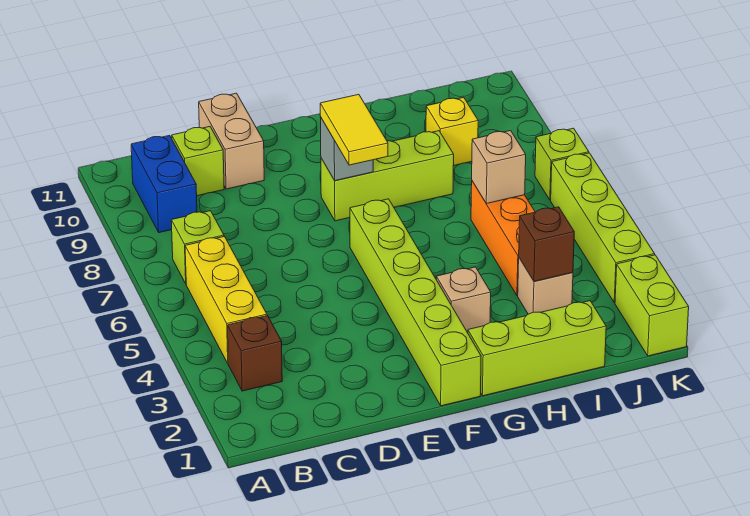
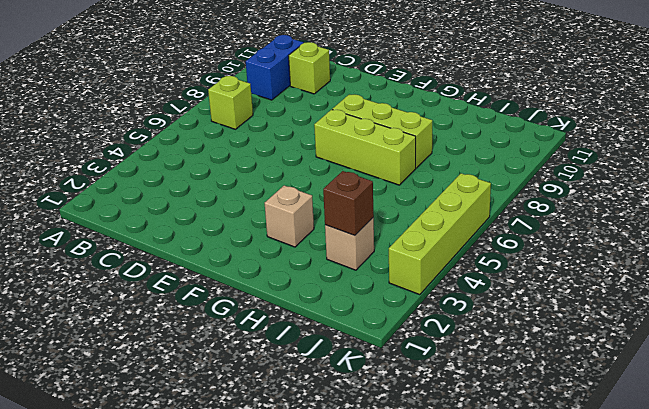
lime 1x3 brick [314,109,416,185] -> lime 1x3 brick moved to [468,301,606,396]
none -> brown 1x1 brick [228,316,282,391]
none -> yellow 1x3 brick [185,237,267,363]
none -> tan 1x2 brick [199,93,264,189]

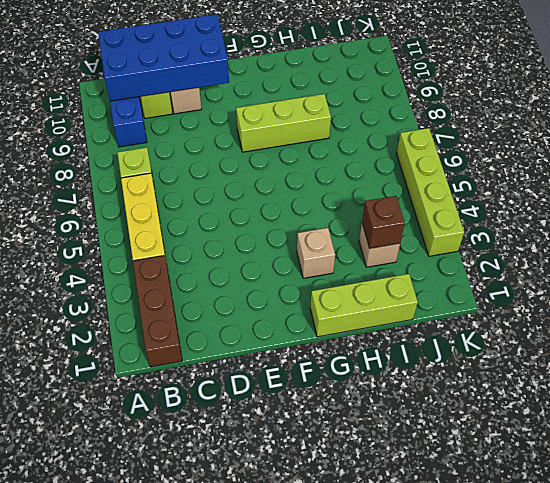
brown 1x3 brick [133,256,182,367] -> brown 1x1 brick [228,316,282,391]
blue 2x4 brick [98,14,229,101] -> none
none -> lime 1x6 brick [350,199,481,406]
none -> orange 1x3 brick [471,181,535,296]
none -> yellow 1x1 brick [426,97,478,166]

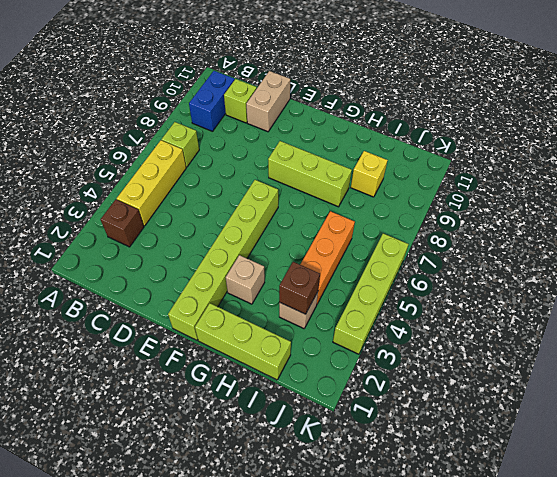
none -> lime 1x2 brick [615,255,689,356]
none -> lime 1x1 brick [535,128,589,200]
none -> grey 1x1 brick [320,117,373,181]

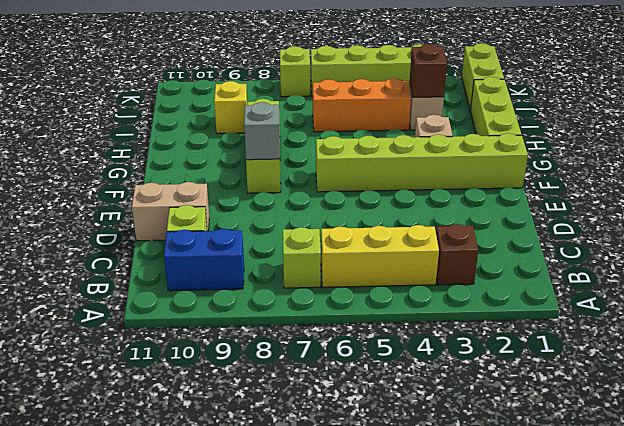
lime 1x2 brick [462,43,504,110] -> lime 1x2 brick turned to [615,255,689,356]
none -> tan 1x1 brick [472,131,526,204]
none -> yellow 1x2 tile [320,94,388,165]

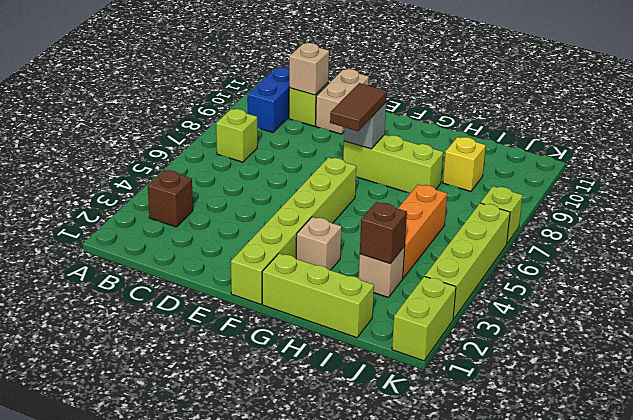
tan 1x1 brick [289,43,329,95] -> tan 1x1 brick moved to [472,131,526,204]
brown 1x2 tile [330,83,387,131] -> yellow 1x2 tile [320,94,388,165]
none -> yellow 1x3 brick [185,237,267,363]

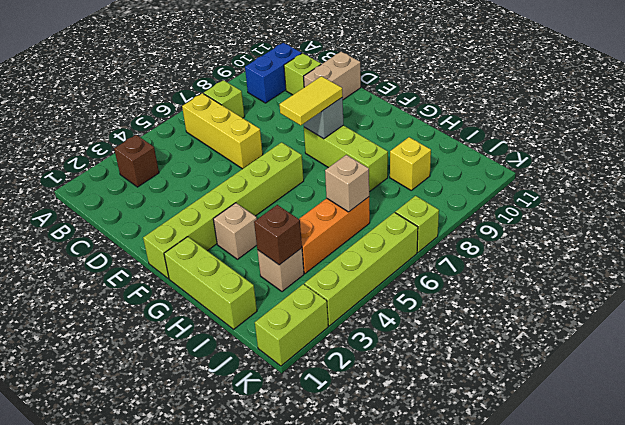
yellow 1x3 brick [182,93,263,169] -> yellow 1x3 brick turned to [185,237,267,363]

